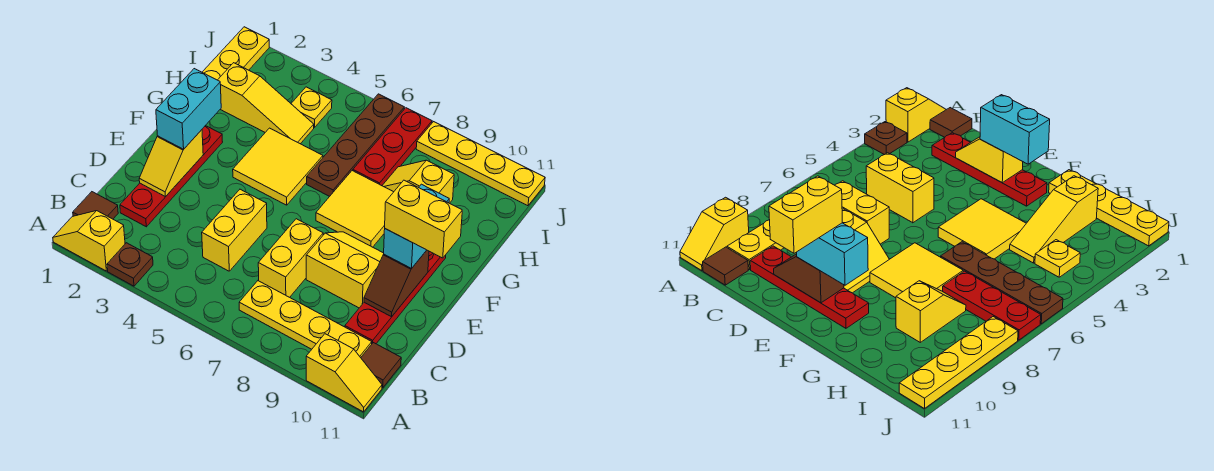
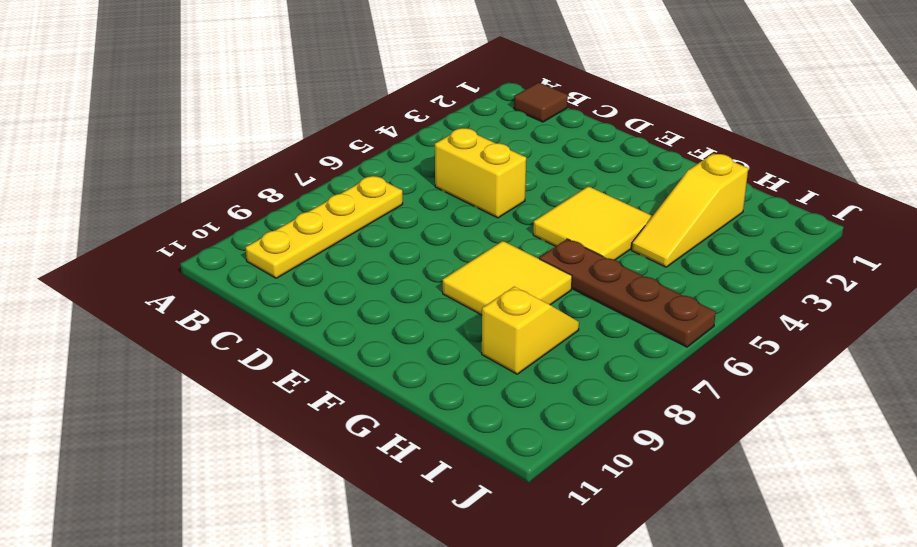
none -> yellow 1x2 slope [53,211,125,271]
none -> brown 1x1 plate [107,243,153,286]
none -> yellow 1x2 slope [306,334,382,412]

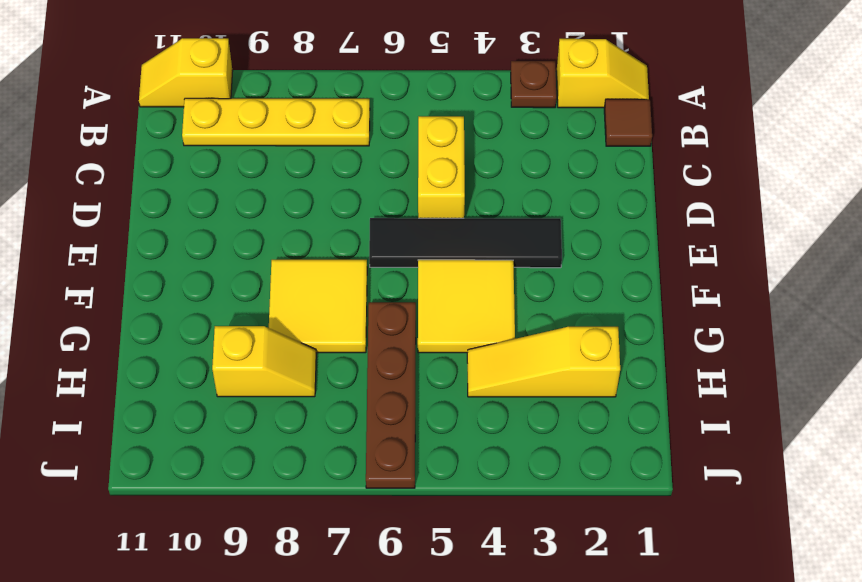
black 1x4 tile [369,218,562,268] -> none
none -> brown 1x1 tile [361,343,401,388]
none -> red 1x4 plate [120,126,222,227]
none -> yellow 1x2 brick [258,219,323,297]

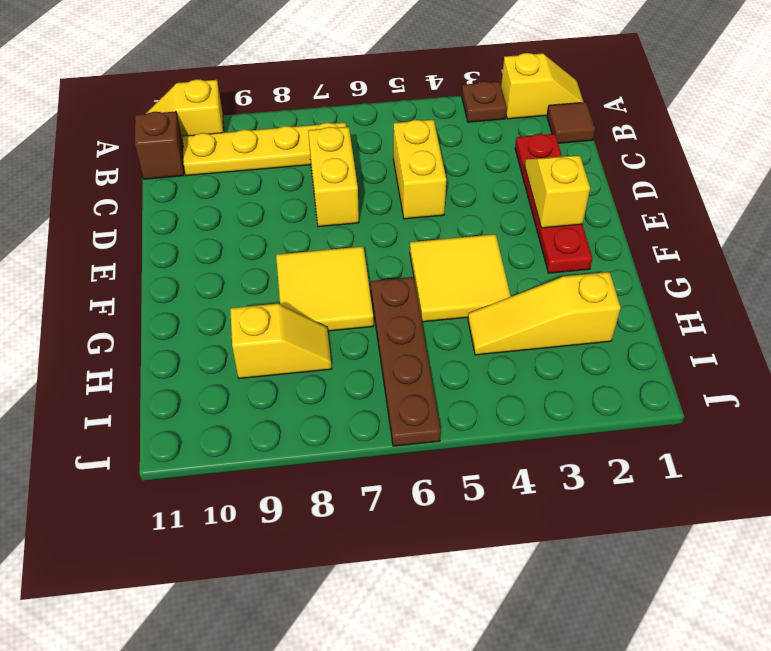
brown 1x1 brick [135,111,184,179] -> brown 1x1 tile [361,343,401,388]
none -> red 1x4 plate [345,251,446,344]
none -> yellow 2x2 slope [306,232,384,308]
none -> yellow 1x4 plate [202,27,269,80]

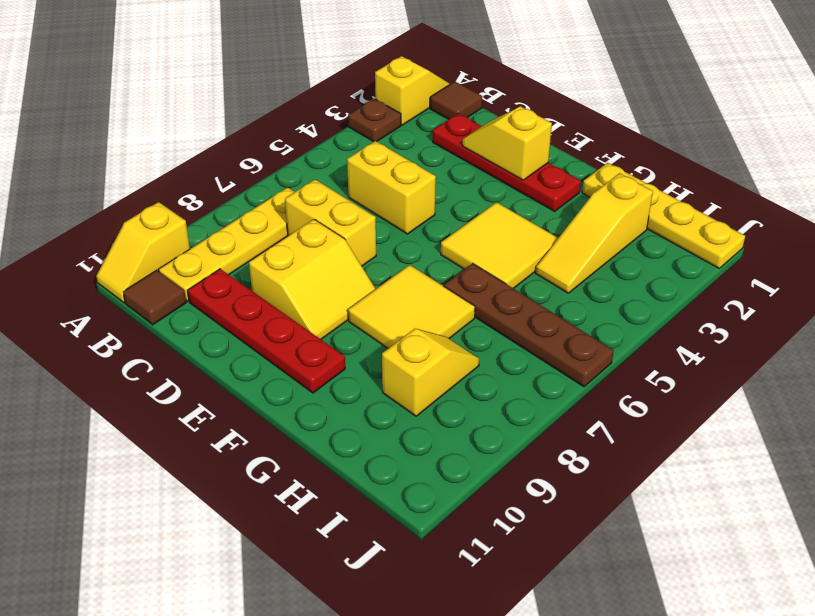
none -> red 1x3 plate [353,108,432,186]
none -> yellow 1x1 plate [291,87,332,128]
none -> yellow 1x4 plate [416,122,545,206]

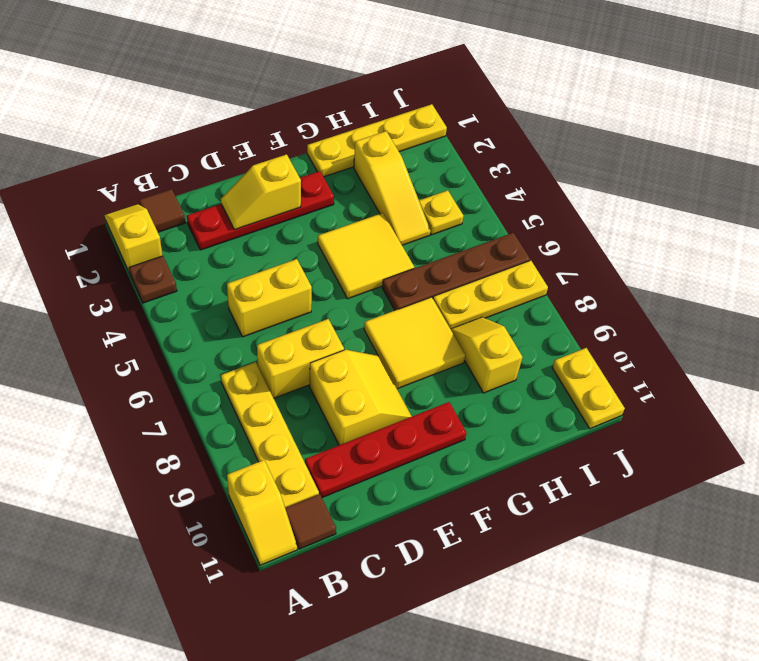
yellow 1x3 plate [433,260,548,329] -> red 1x3 plate [353,108,432,186]
yellow 1x2 plate [552,348,625,429] -> yellow 1x4 plate [416,122,545,206]
none -> brown 1x2 slope [364,250,429,317]
none -> cyan 1x2 brick [156,69,221,149]
none -> cyan 1x2 brick [384,184,449,268]

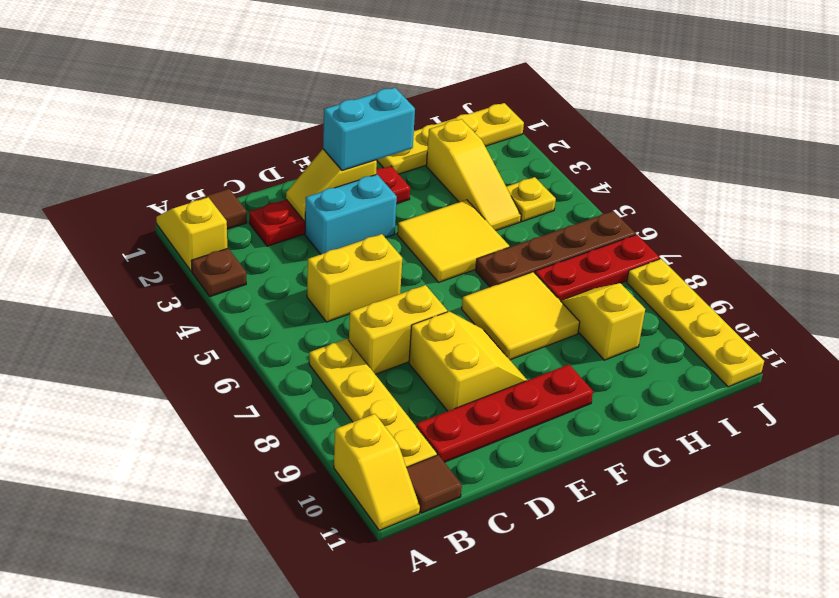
cyan 1x2 brick [305,174,397,254] -> cyan 1x2 brick moved to [384,184,449,268]
none -> brown 1x2 slope [364,250,429,317]
none -> yellow 1x2 brick [385,180,462,258]

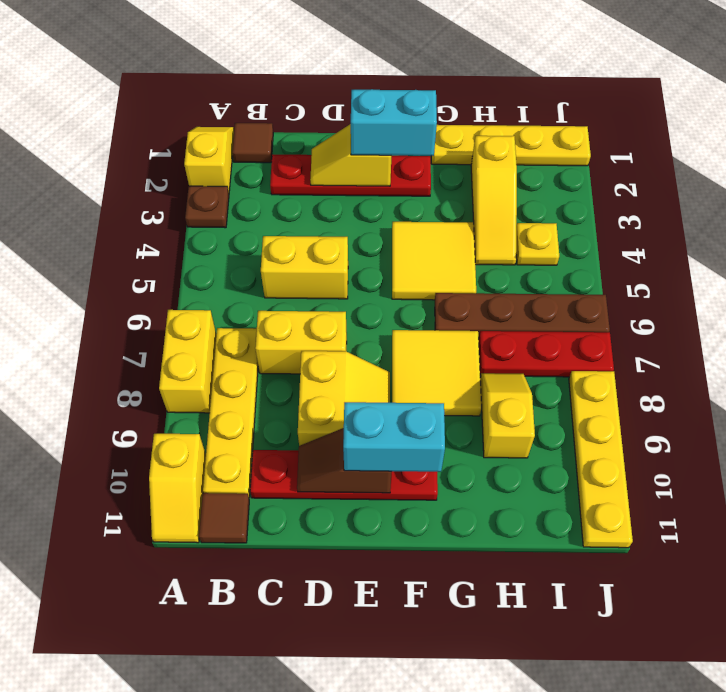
yellow 1x2 brick [159,310,216,413] -> yellow 1x2 brick moved to [385,180,462,258]

